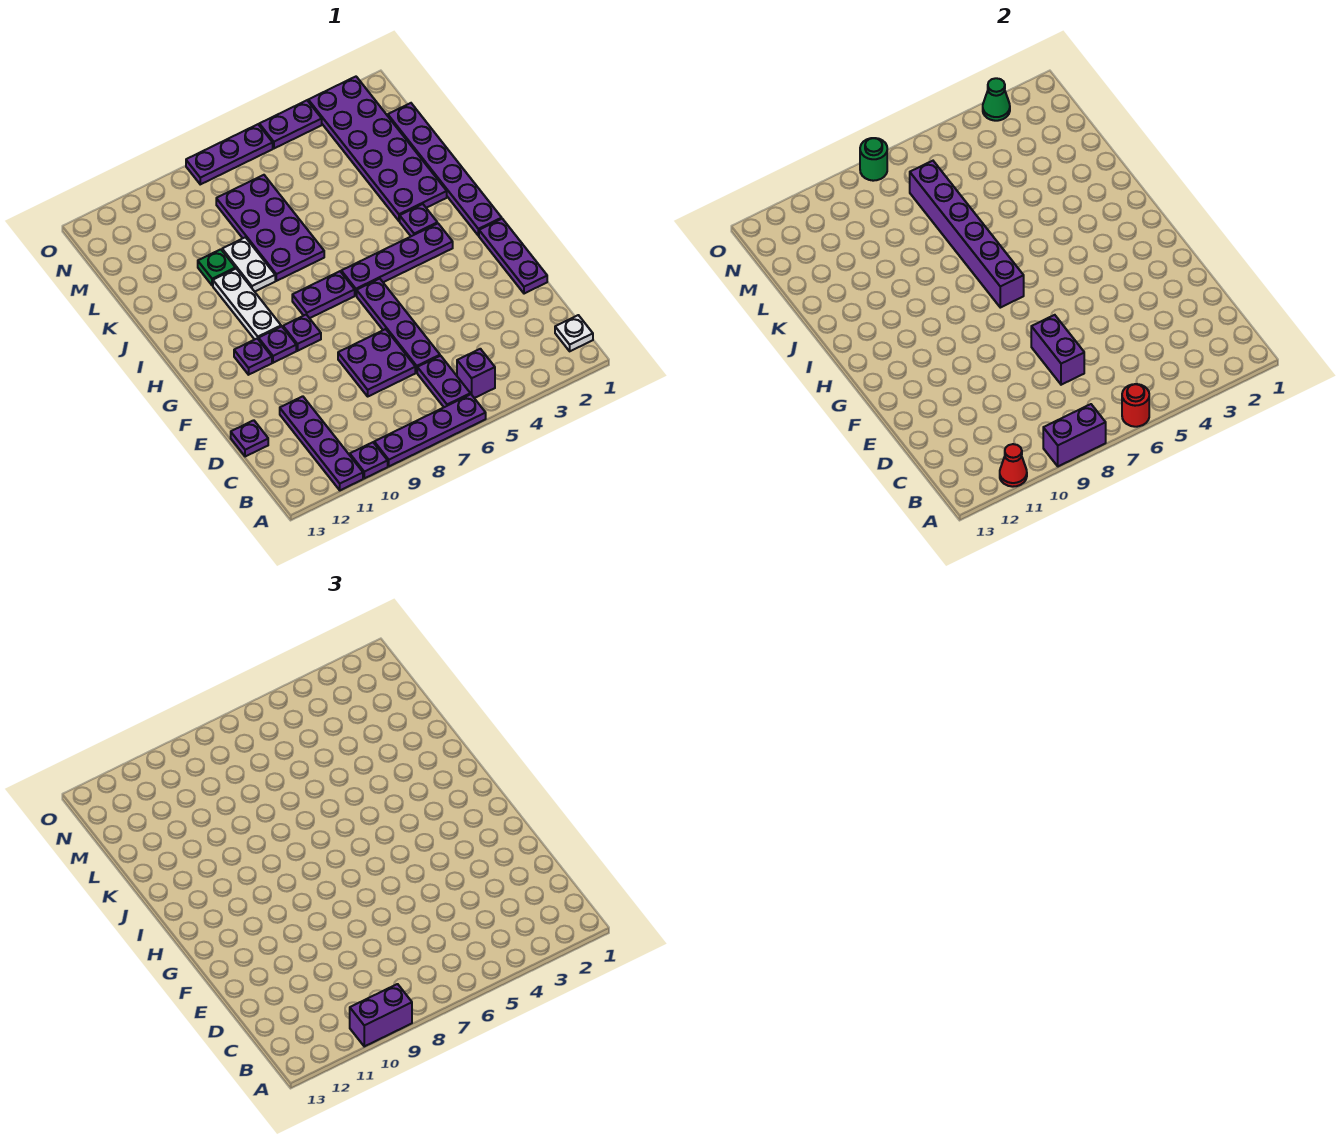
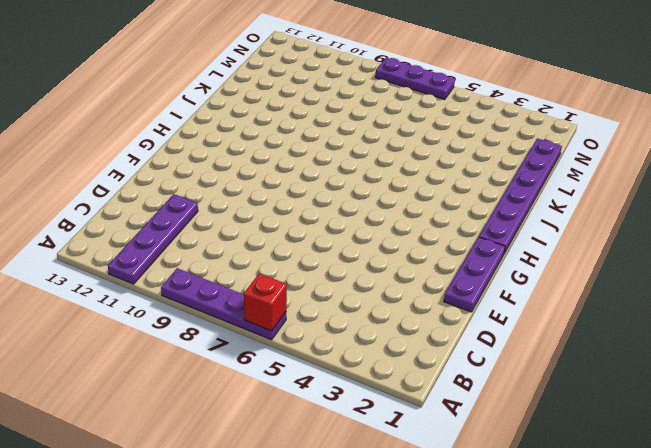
red 1x1 brick [244,273,287,331] -> red 1x1 round brick [1122,384,1149,427]
none -> purple 1x1 plate [350,442,388,478]
none -> white 1x1 plate [555,315,593,351]
none -> purple 1x1 brick [457,349,495,398]
none -> purple 1x2 plate [417,356,470,407]

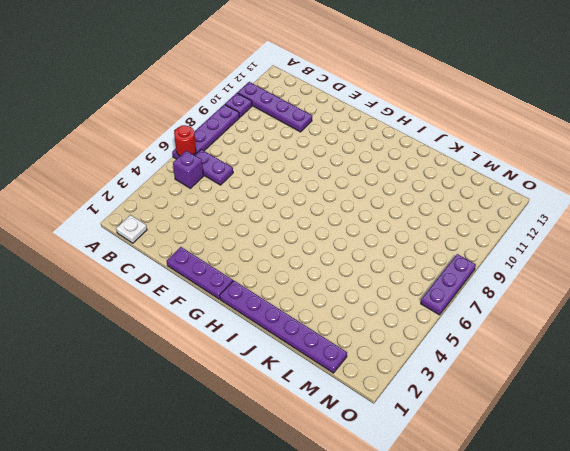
none -> purple 1x4 plate [357,279,440,373]
none -> purple 2x2 plate [338,329,415,396]
none -> purple 1x1 plate [231,420,268,457]
none -> purple 1x1 plate [283,315,321,351]

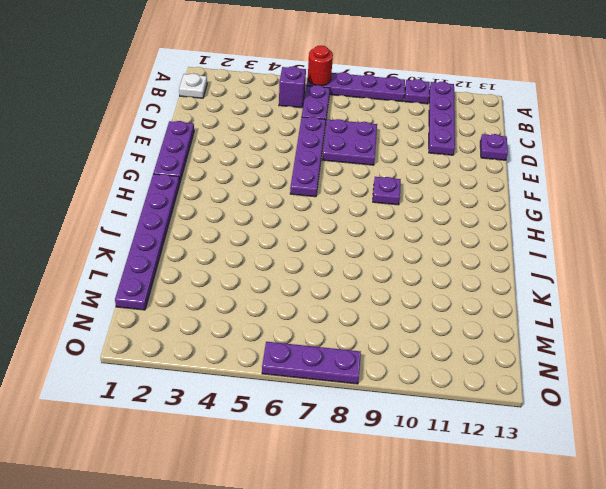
none -> purple 1x1 plate [259,326,296,363]
none -> purple 1x1 plate [234,338,272,375]
none -> purple 1x4 plate [341,223,453,295]
none -> purple 1x2 plate [292,271,355,318]

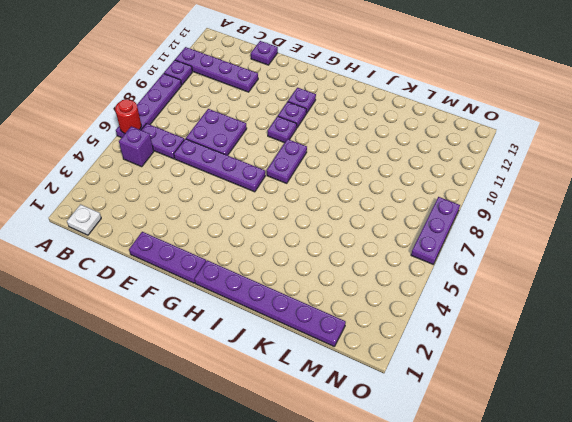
none -> purple 1x4 plate [341,223,453,295]
none -> white 1x3 plate [213,269,281,340]
none -> purple 1x1 plate [400,204,437,236]
none -> purple 2x6 plate [308,77,447,221]

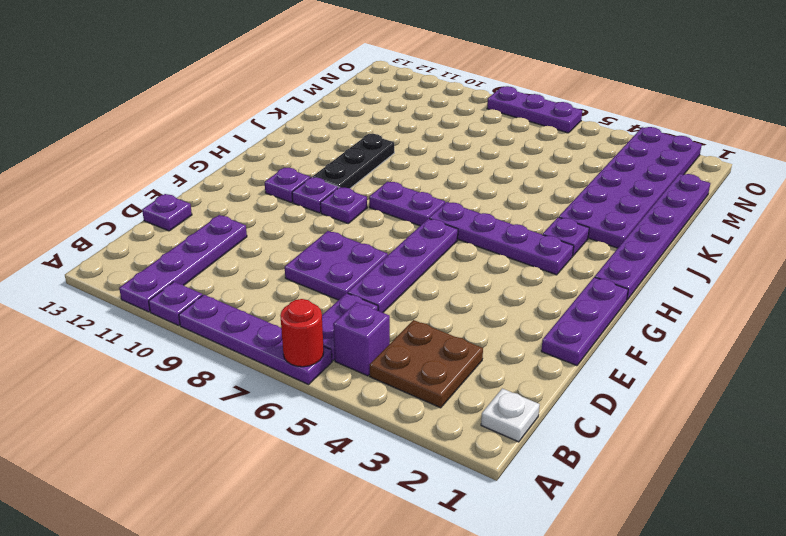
brown 2x2 plate [369,320,483,408] -> none
black 1x3 plate [313,134,394,188] -> white 1x3 plate [213,269,281,340]
none -> purple 2x4 plate [216,175,324,281]
none -> white 1x2 plate [222,237,275,292]
none -> green 1x1 plate [198,249,235,286]
none -> purple 1x2 plate [259,100,322,148]

